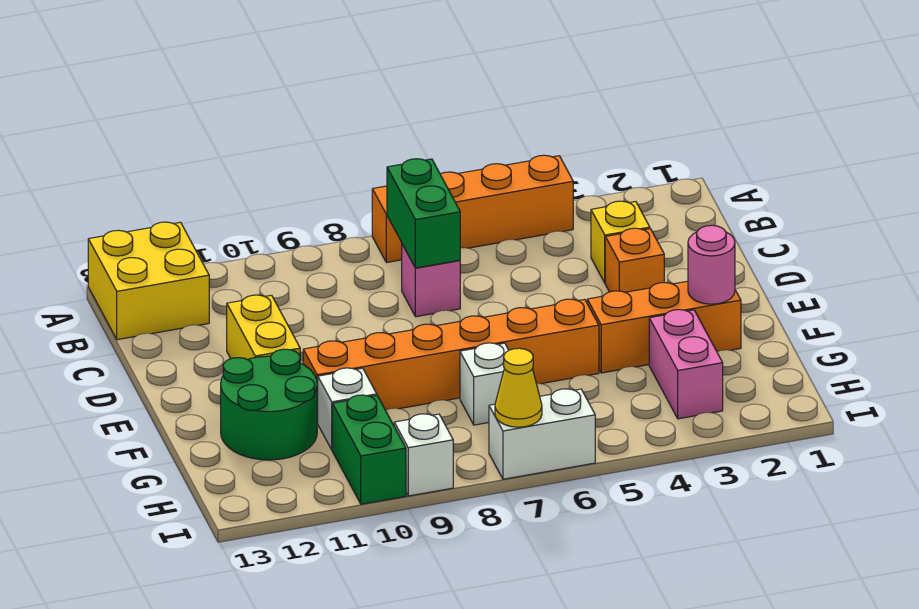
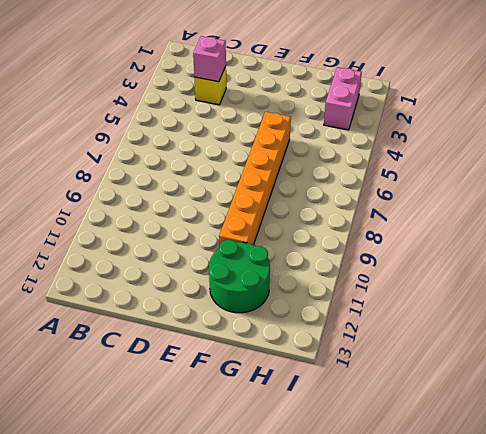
pink 1x1 brick [193,36,226,82] -> pink 1x1 brick moved to [402,244,460,317]
pink 1x2 brick [324,67,362,130] -> pink 1x2 brick turned to [649,310,723,419]
none -> orange 1x4 brick [372,155,573,263]
none -> yellow 2x2 brick [88,222,209,340]
none -> orange 1x1 brick [605,228,664,292]

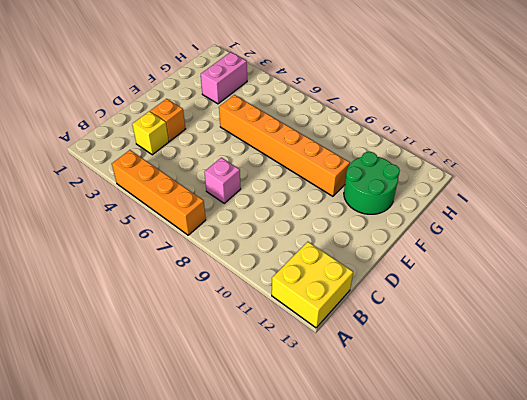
none -> yellow 1x2 brick [227,295,300,359]
none -> orange 1x3 brick [587,281,741,373]
none -> white 1x1 brick [460,343,509,425]

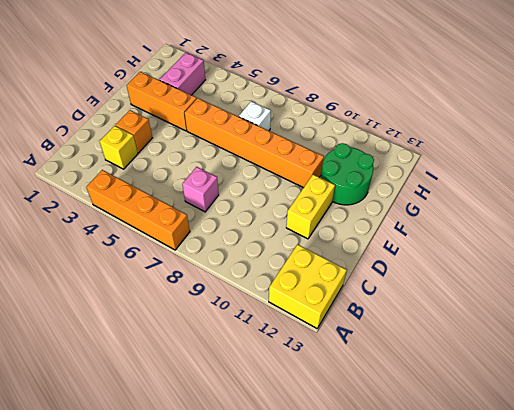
none -> white 1x1 brick [318,368,377,450]
none -> green 1x2 brick [332,395,406,504]
none -> white 1x2 brick [489,389,595,479]

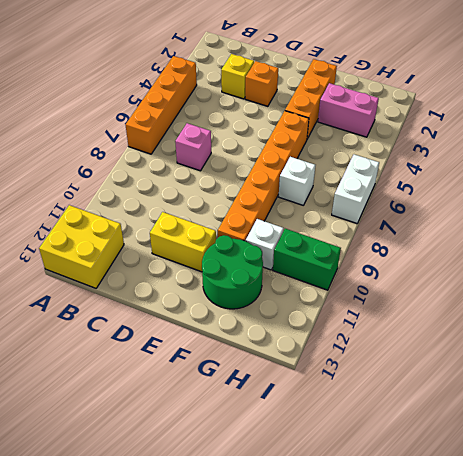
none -> white 1x1 brick [394,414,453,496]
none -> green 1x2 brick [387,159,460,268]
none -> pink 1x1 round brick [688,225,735,304]

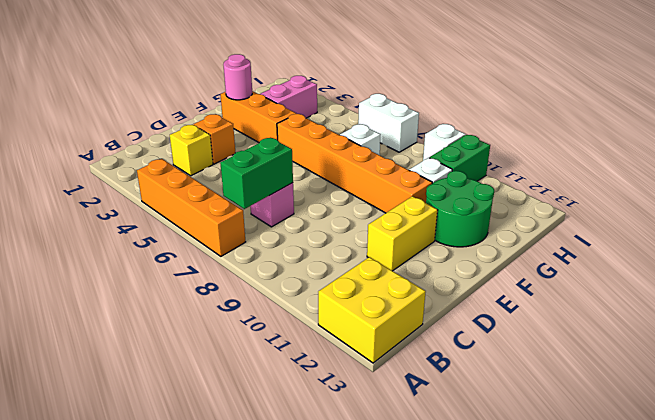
none -> yellow 1x1 cone [495,348,542,427]

